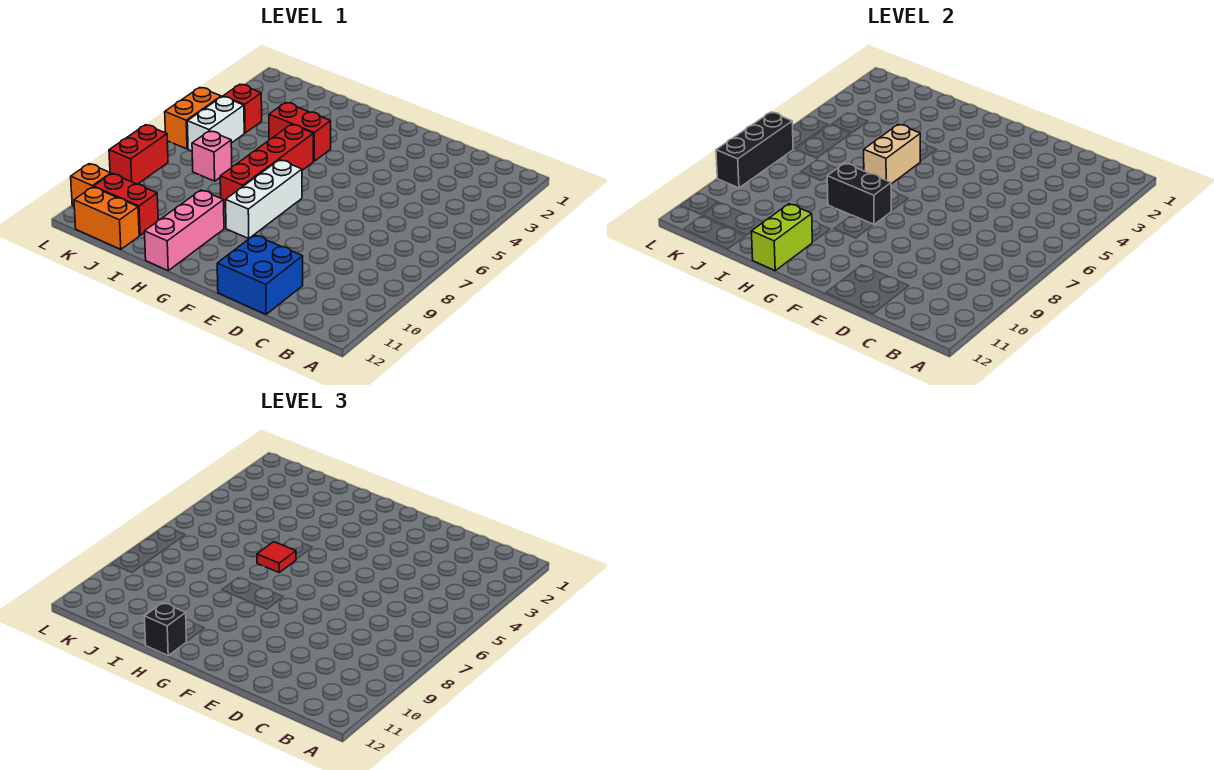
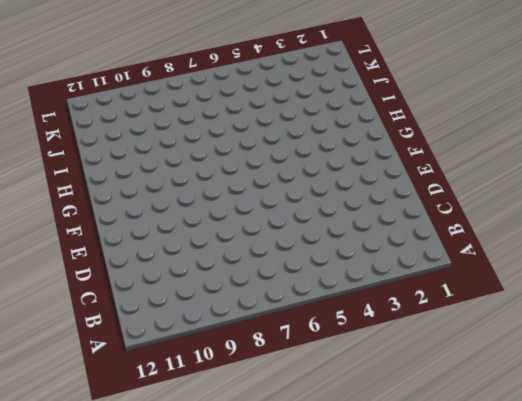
none -> blue 2x2 brick [217,235,303,314]
none -> white 1x3 brick [226,160,302,238]
none -> red 1x2 brick [269,103,331,161]

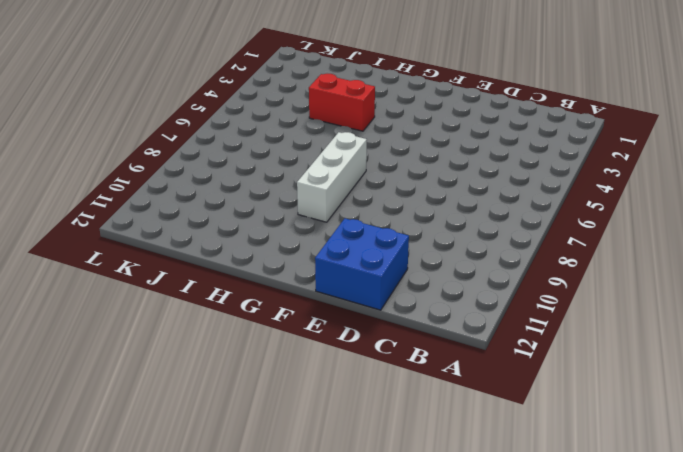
none -> red 1x4 brick [220,124,313,207]
none -> pink 1x3 brick [144,190,224,270]
none -> pink 1x1 brick [192,131,232,181]

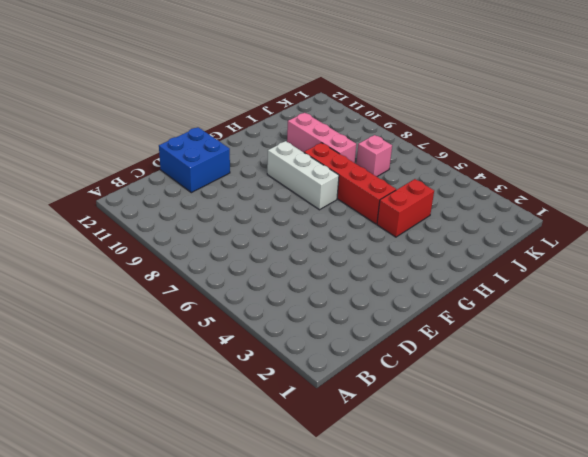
pink 1x3 brick [287,113,356,163] -> pink 1x3 brick moved to [144,190,224,270]
none -> red 1x2 brick [94,174,158,235]
none -> orange 1x2 brick [74,187,139,249]
none -> red 1x1 brick [223,84,262,133]

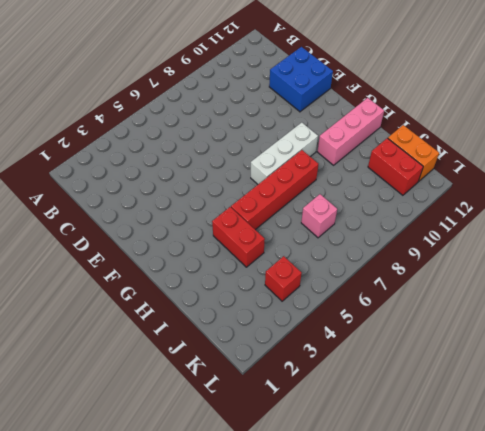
none -> white 1x2 brick [187,96,244,151]
none -> orange 1x2 brick [165,88,221,149]
none -> red 1x2 brick [109,125,168,184]

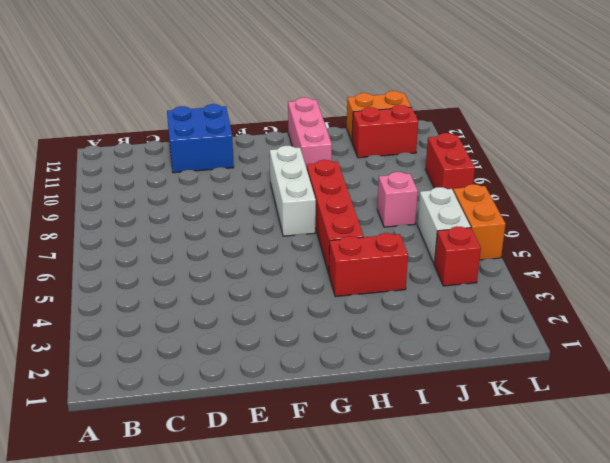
none -> orange 1x1 brick [71,164,111,206]
none -> black 1x2 brick [827,163,891,225]
none -> tan 1x2 brick [864,124,920,184]

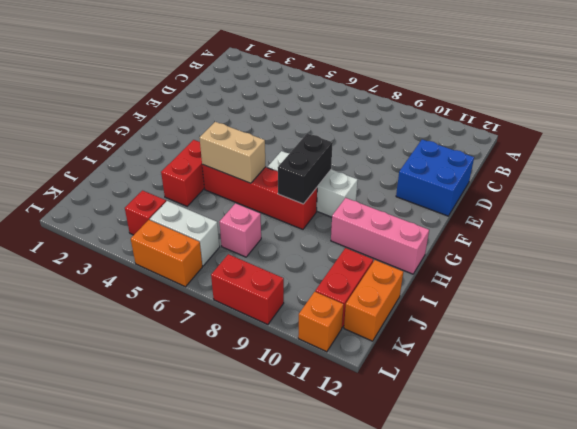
none -> lime 1x2 brick [751,204,812,270]
none -> black 1x3 brick [716,112,794,188]
none -> red 1x1 tile [257,542,296,572]

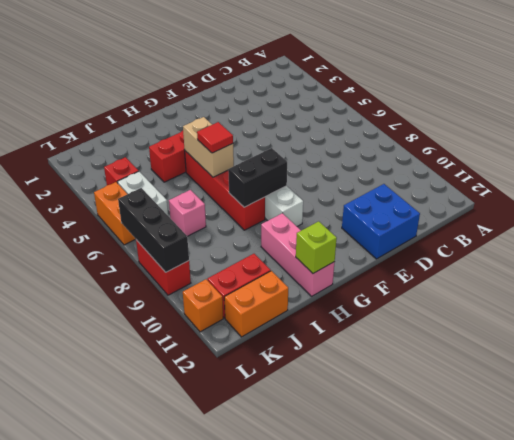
lime 1x1 brick [296,221,337,273] -> lime 1x2 brick [751,204,812,270]
none -> black 1x1 brick [144,603,187,655]

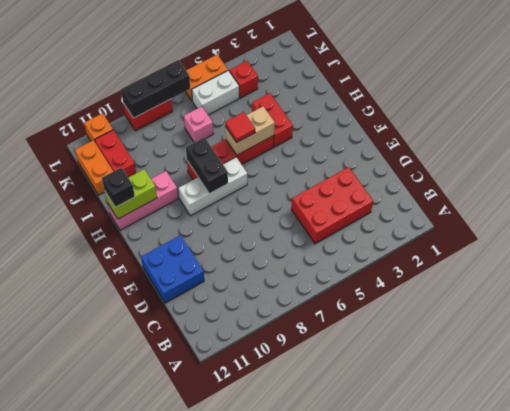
red 2x3 brick [291,167,373,244] -> none

